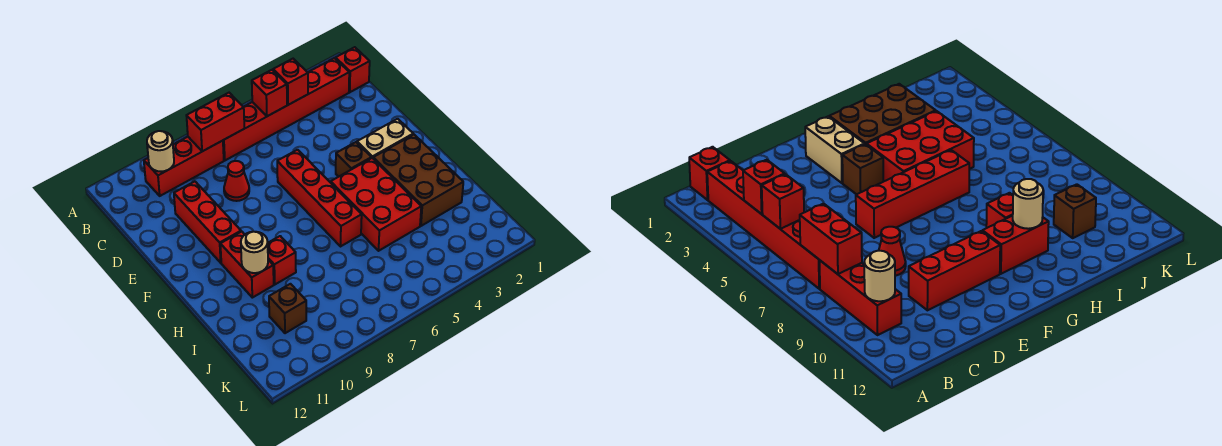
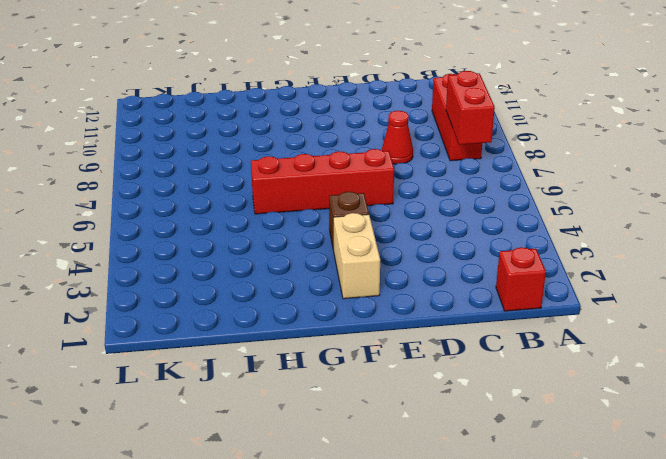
none -> red 1x6 brick [223,58,349,160]
none -> red 1x3 brick [174,182,241,263]
none -> brown 2x3 brick [373,134,463,226]

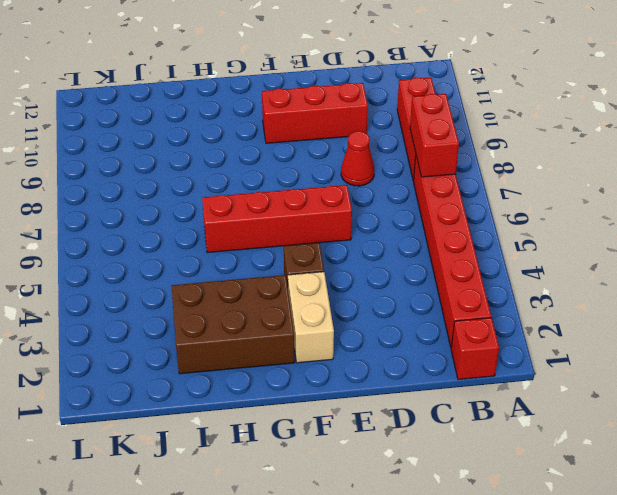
none -> red 2x3 brick [331,158,421,251]
none -> red 1x2 brick [220,232,274,298]
none -> red 1x1 brick [268,236,296,284]

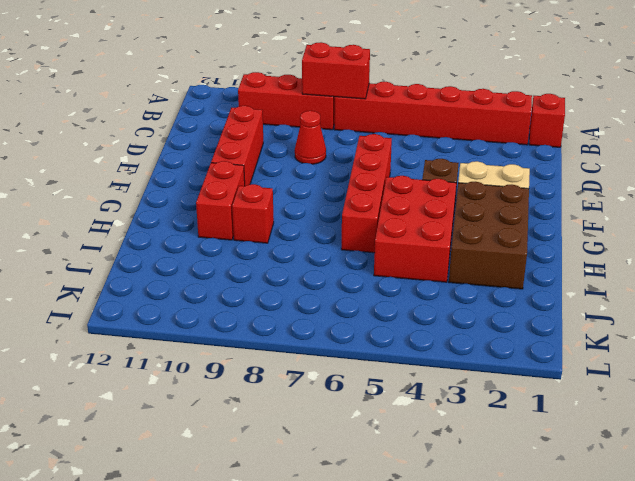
none -> brown 1x1 brick [269,284,306,333]
none -> red 1x1 brick [273,59,308,105]
none -> red 1x1 brick [252,70,287,116]

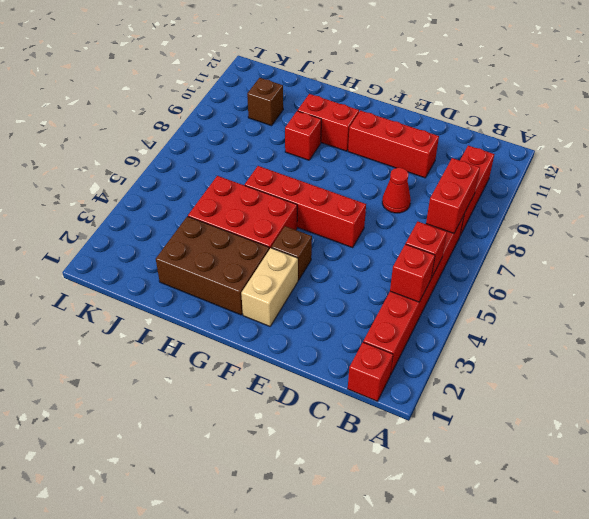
none -> tan 1x1 round brick [147,131,174,172]
none -> tan 1x1 round brick [241,232,268,273]

